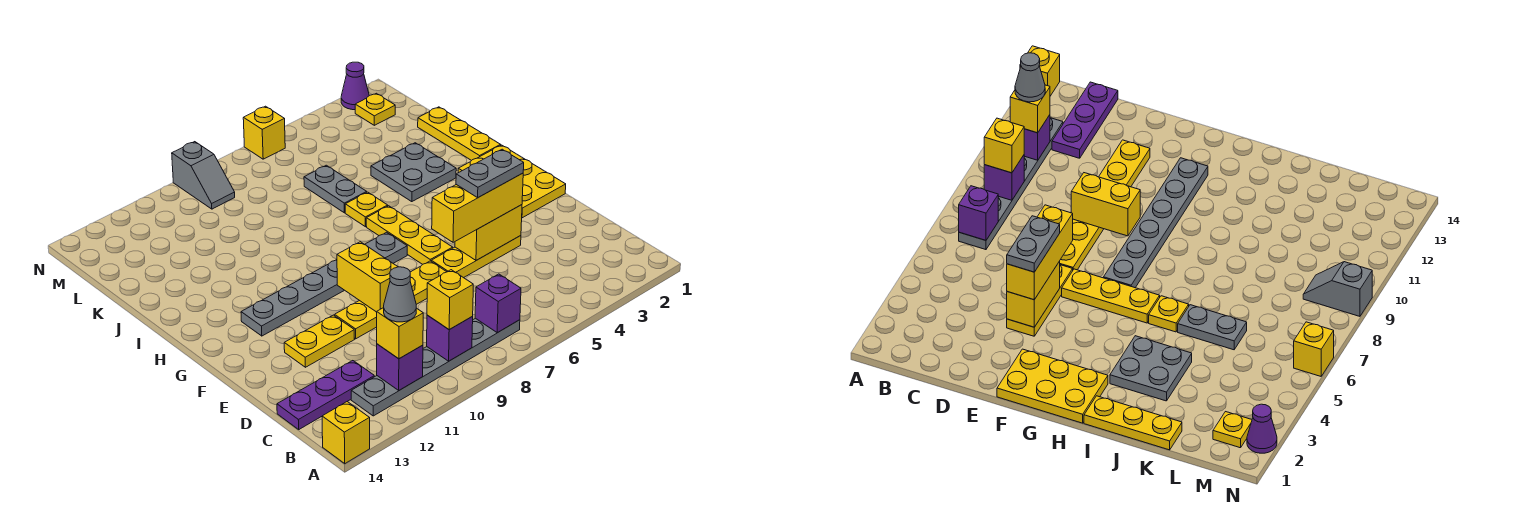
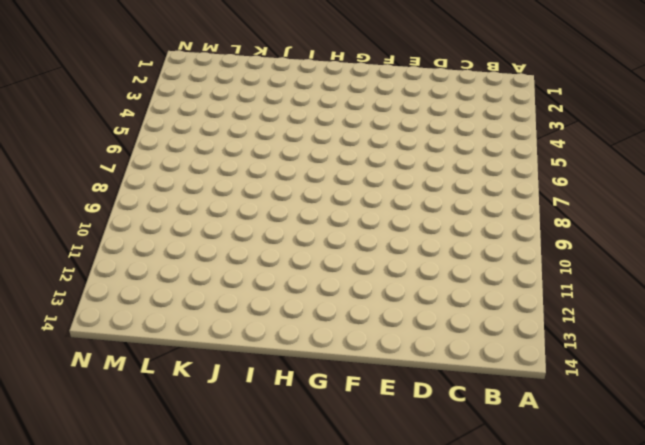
none -> yellow 1x1 brick [322,402,370,464]
none -> grey 1x6 plate [351,318,520,416]
none -> purple 1x3 plate [277,361,374,429]

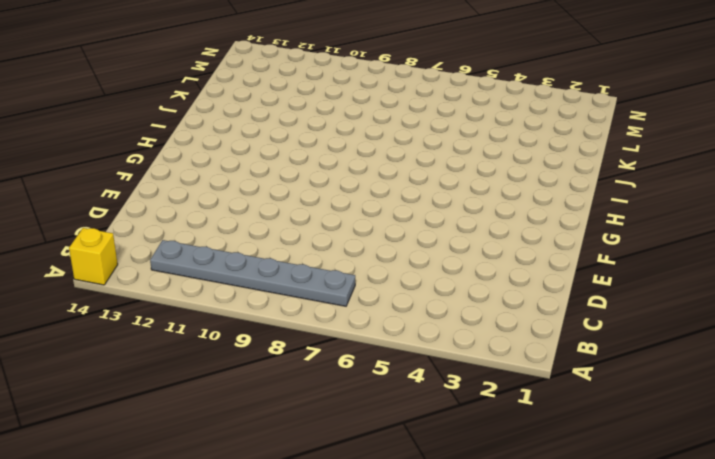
none -> purple 1x3 plate [277,361,374,429]
none -> yellow 1x3 plate [431,236,521,278]
none -> yellow 1x4 plate [335,261,446,339]

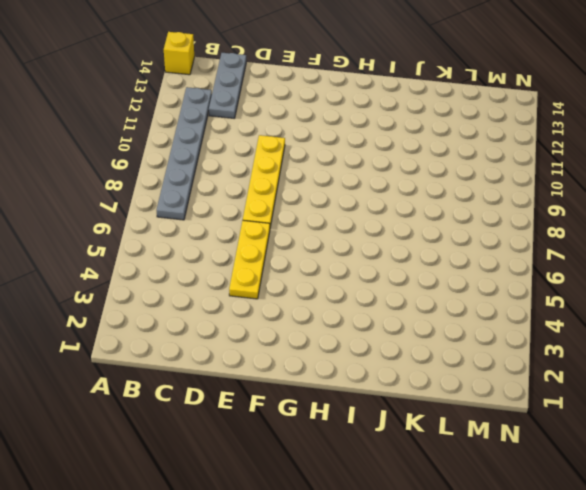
grey 1x3 plate [209,53,246,118] -> purple 1x3 plate [277,361,374,429]
none -> yellow 1x2 plate [284,315,355,367]
none -> yellow 2x3 plate [458,145,566,218]
none -> yellow 1x3 plate [366,206,453,264]

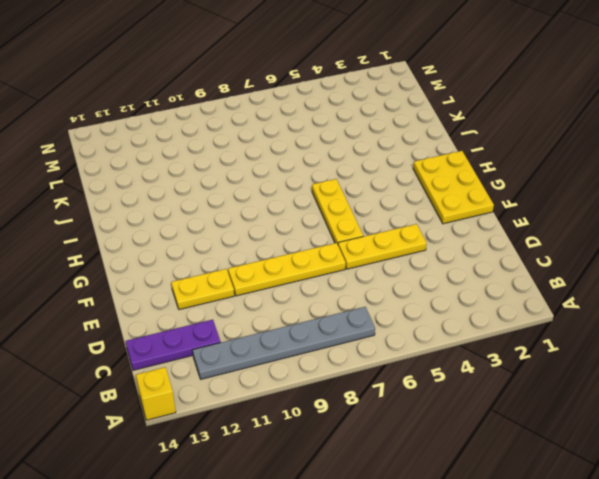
none -> grey 1x6 plate [241,232,407,336]
none -> yellow 1x3 plate [418,107,501,161]
none -> grey 2x2 plate [371,143,456,202]

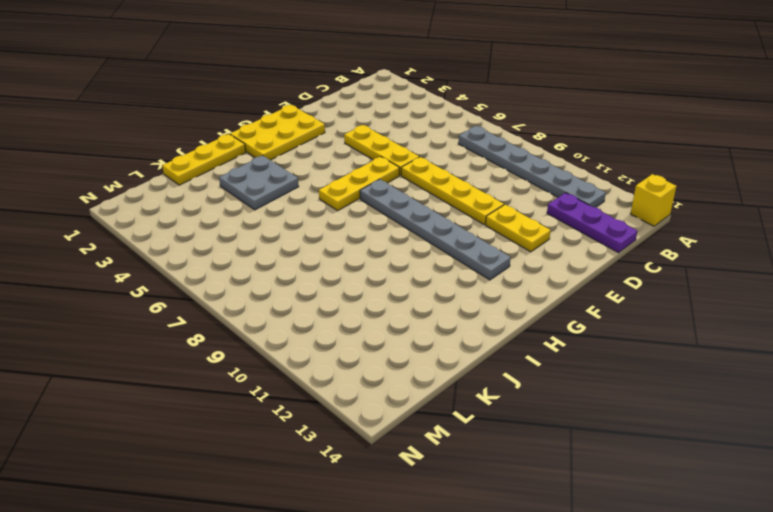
none -> yellow 1x1 plate [345,192,388,227]
none -> grey 1x2 plate [304,165,367,213]
none -> yellow 1x1 plate [355,93,395,125]

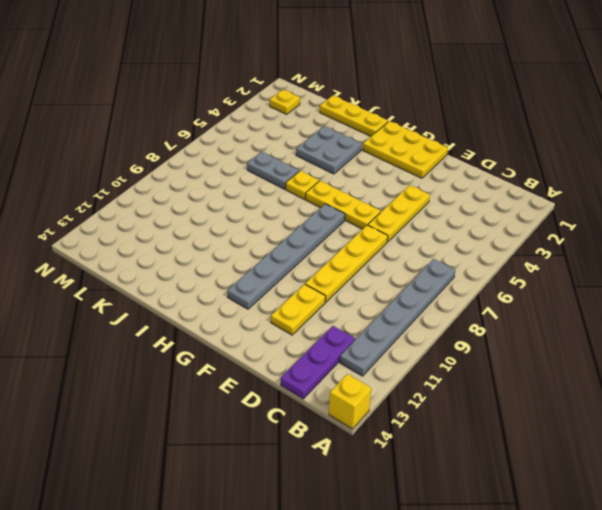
none -> grey 1x2 slope [172,142,235,209]
none -> purple 1x1 cone [341,62,369,110]
none -> yellow 1x1 brick [243,106,285,159]

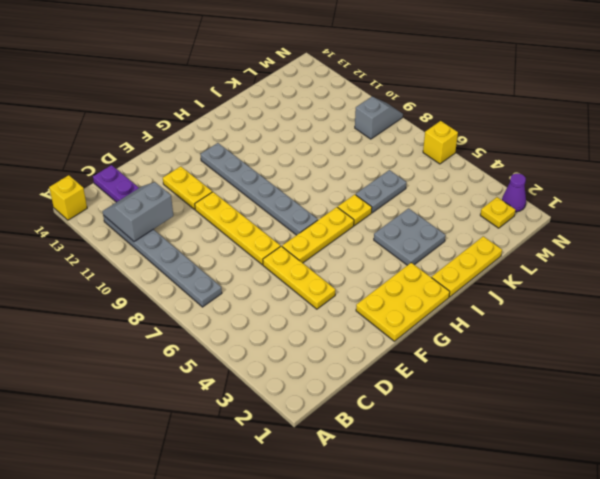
grey 2x2 slope [103,182,173,242] -> purple 1x1 brick [377,344,423,390]
grey 1x2 slope [355,97,403,139] -> grey 1x2 slope turned to [172,142,235,209]
none -> purple 1x1 brick [475,274,521,333]
none -> purple 1x1 brick [427,315,473,361]
none -> yellow 1x2 brick [455,205,522,260]

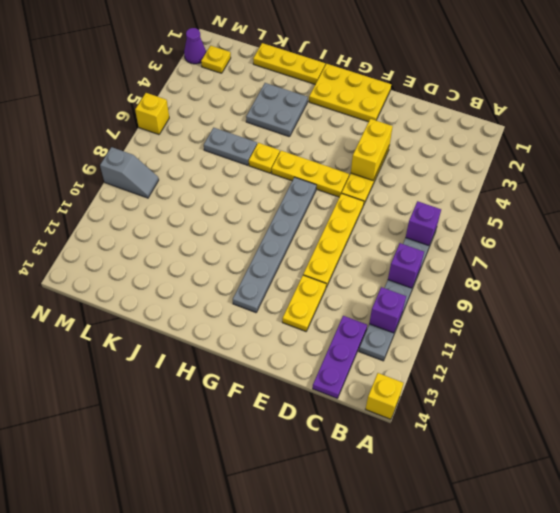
none -> yellow 1x2 brick [337,242,398,312]
none -> yellow 1x1 brick [427,270,473,330]
none -> yellow 1x1 brick [377,308,423,359]

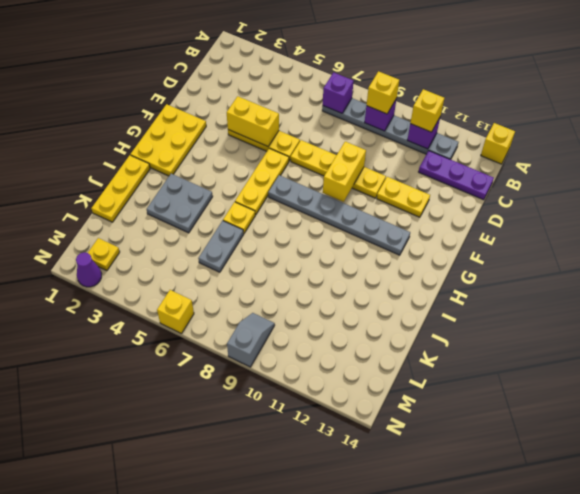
none -> yellow 1x3 brick [432,173,523,242]
none -> grey 1x1 cone [384,267,416,322]
none -> grey 1x2 plate [456,149,524,198]

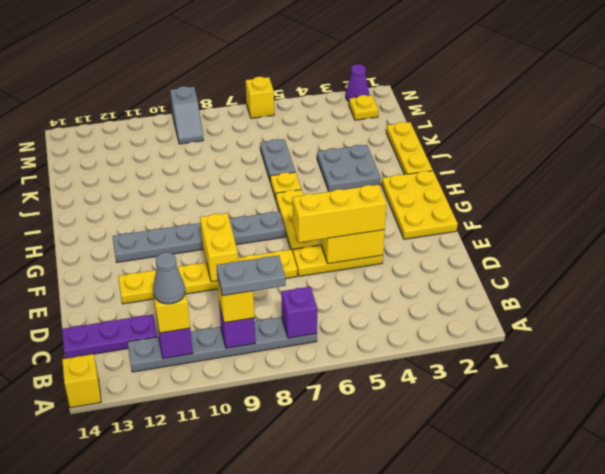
grey 1x2 plate [216,255,286,296] -> grey 1x2 plate moved to [456,149,524,198]

